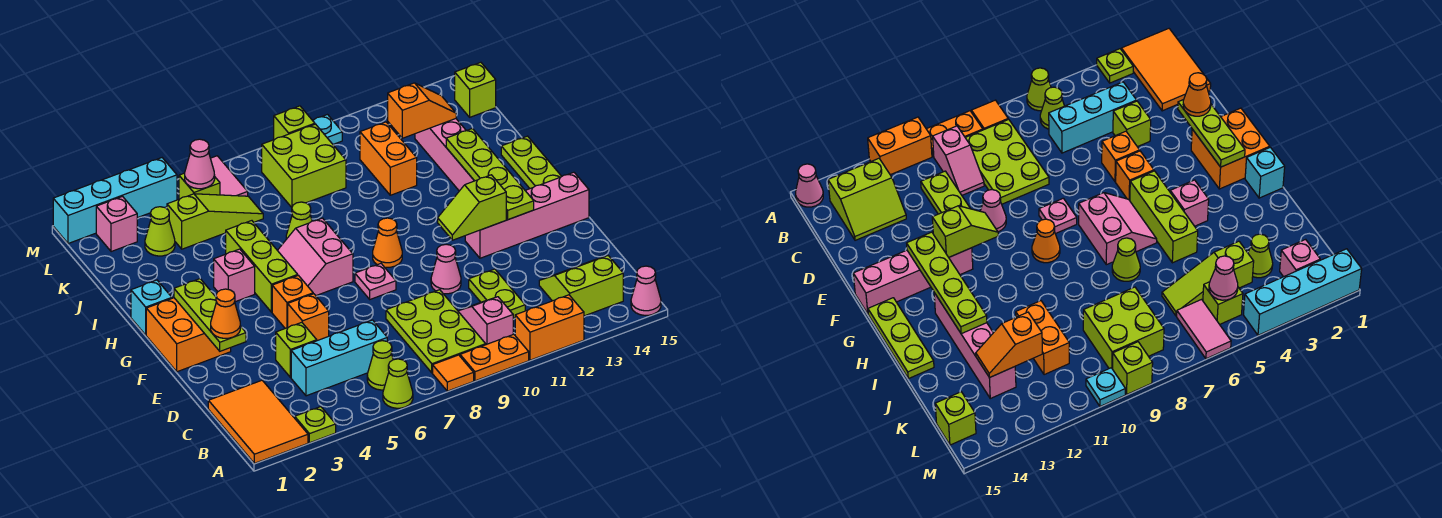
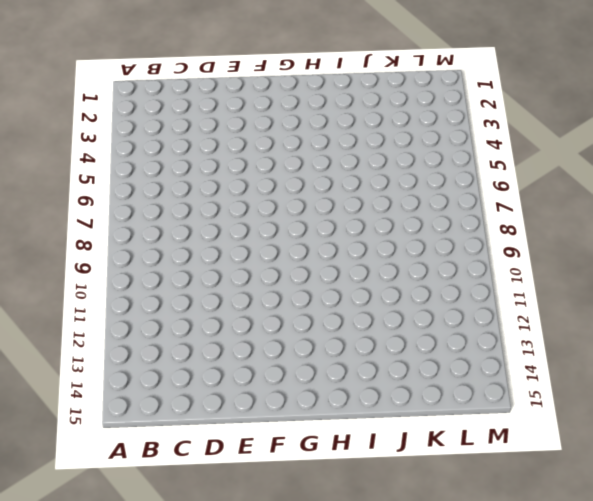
none -> orange 2x3 tile [208,380,308,463]
none -> lime 1x1 plate [295,407,336,443]
none -> lime 1x1 cone [383,359,413,408]
none -> orange 1x1 tile [433,355,474,391]

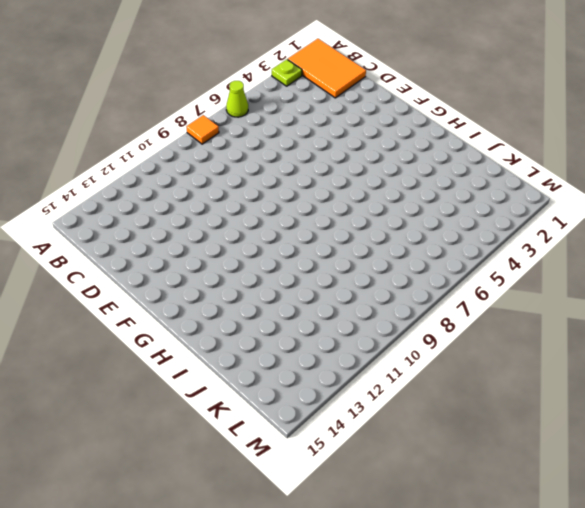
none -> orange 1x2 plate [460,334,529,381]
none -> orange 1x2 brick [515,295,584,360]
none -> pink 1x1 cone [631,266,661,315]
none -> lime 1x1 cone [367,341,393,390]

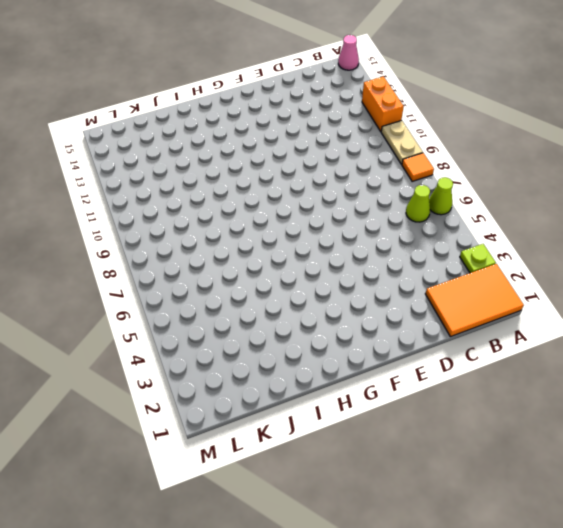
tan 1x2 plate [381,120,423,164] -> orange 1x2 plate [460,334,529,381]
none -> lime 2x3 plate [386,290,486,373]
none -> pink 1x2 slope [458,297,513,345]
none -> lime 2x2 slope [539,256,623,316]
none -> cyan 1x3 brick [291,320,387,396]

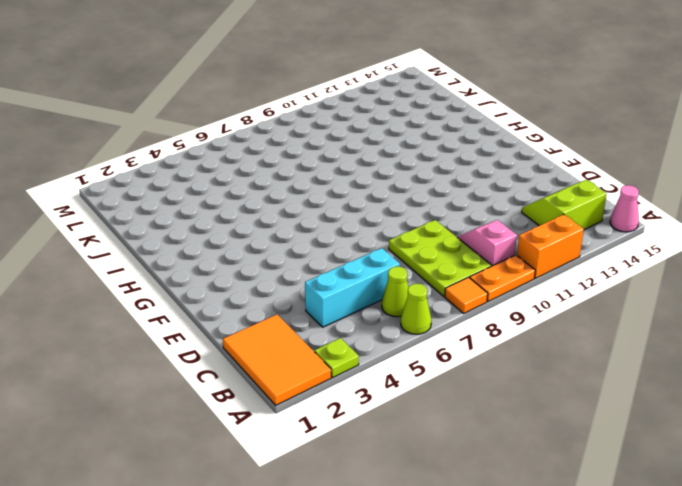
none -> lime 1x2 plate [469,269,525,318]
none -> lime 1x1 brick [276,322,317,378]
none -> orange 1x1 brick [288,294,329,341]
none -> pink 1x1 cone [431,244,461,294]

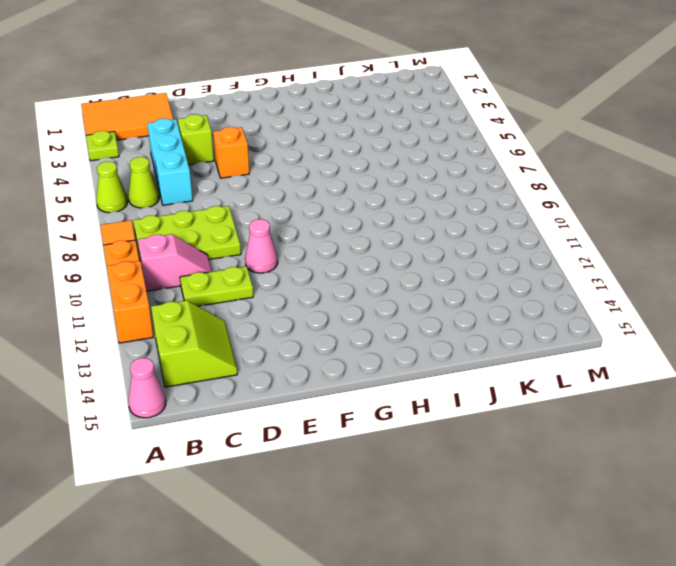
none -> orange 2x2 brick [146,298,231,372]
none -> orange 1x1 brick [272,275,313,328]
none -> pink 1x1 plate [355,264,396,299]
none -> pink 1x4 brick [465,172,589,258]

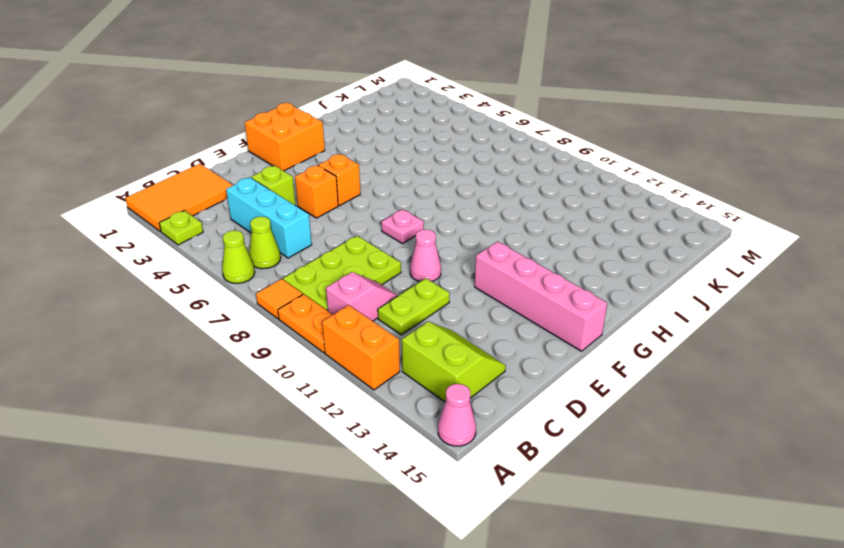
none -> lime 1x3 brick [226,221,298,312]
none -> pink 2x2 slope [277,218,353,296]
none -> orange 1x1 cone [373,218,402,267]
none -> lime 1x3 plate [501,136,562,189]

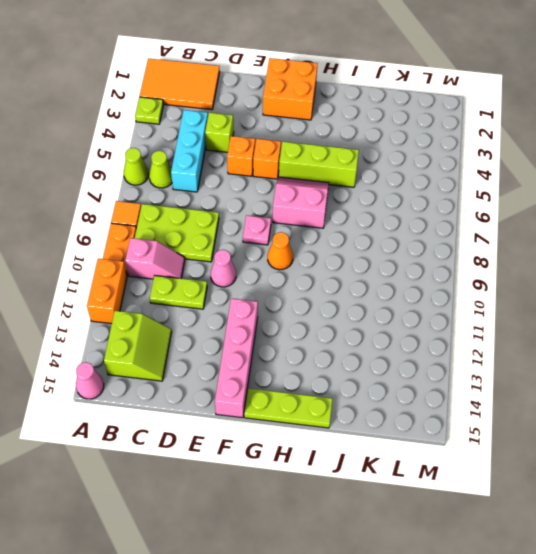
none -> cyan 1x1 brick [131,280,172,335]
none -> pink 1x1 brick [214,249,255,302]
none -> pink 1x4 brick [415,119,474,191]
none -> lime 1x1 cone [286,202,312,239]

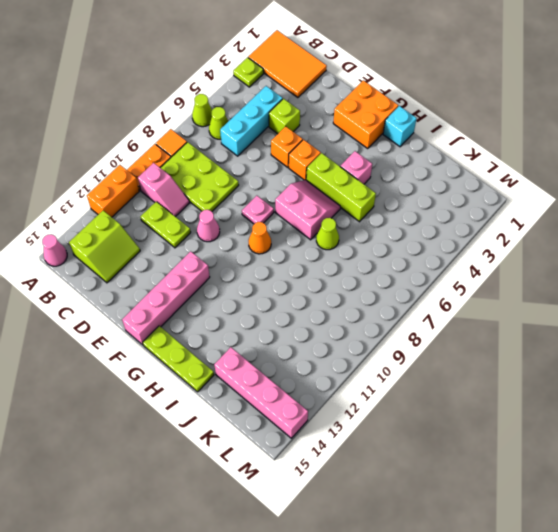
pink 1x4 brick [214,347,308,438] -> pink 1x4 brick moved to [415,119,474,191]
none -> orange 1x2 brick [360,122,417,195]
none -> lime 1x1 cone [145,207,175,256]
none -> lime 1x3 slope [167,194,263,249]
none -> lime 2x2 brick [262,124,346,207]

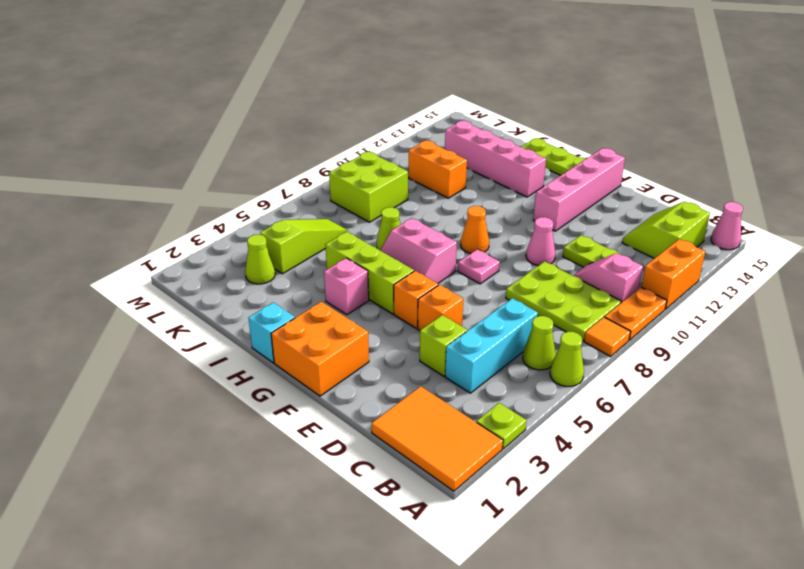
none -> pink 1x1 brick [96,197,137,252]
none -> lime 1x1 brick [179,173,220,199]
none -> pink 1x2 tile [210,156,248,196]
none -> lime 1x1 brick [455,62,496,117]

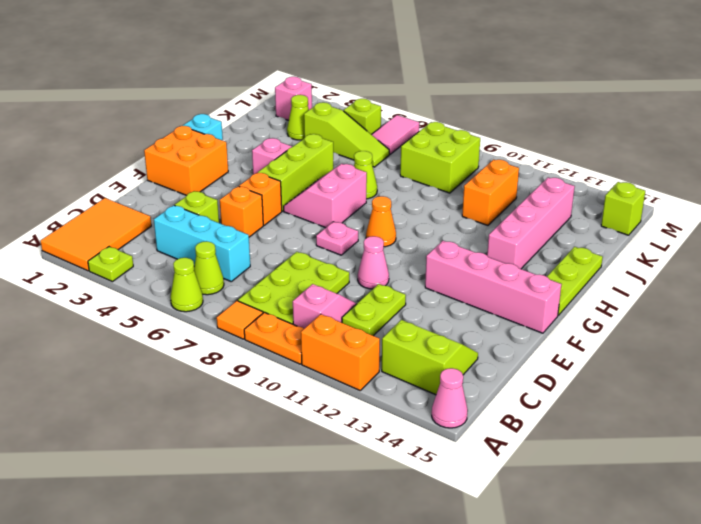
none -> cyan 1x4 brick [53,158,177,244]
none -> lime 1x1 brick [274,106,315,140]
none -> cyan 1x1 plate [312,115,342,144]
none -> lime 1x3 plate [174,279,246,351]

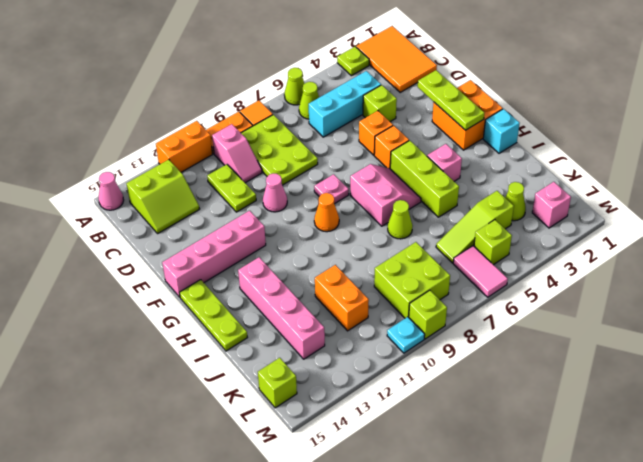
none -> cyan 1x4 brick [53,158,177,244]
none -> lime 1x2 slope [438,175,506,240]
none -> lime 1x4 plate [446,128,534,220]
none -> orange 1x2 slope [388,83,456,138]

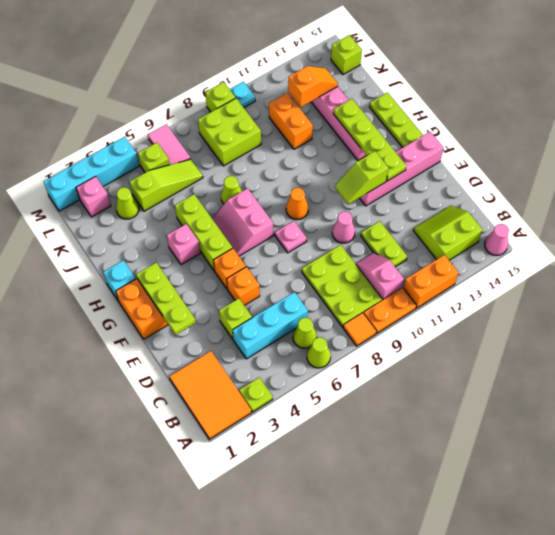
none -> pink 1x1 cone [185,139,215,189]
none -> orange 1x1 cone [211,289,240,338]

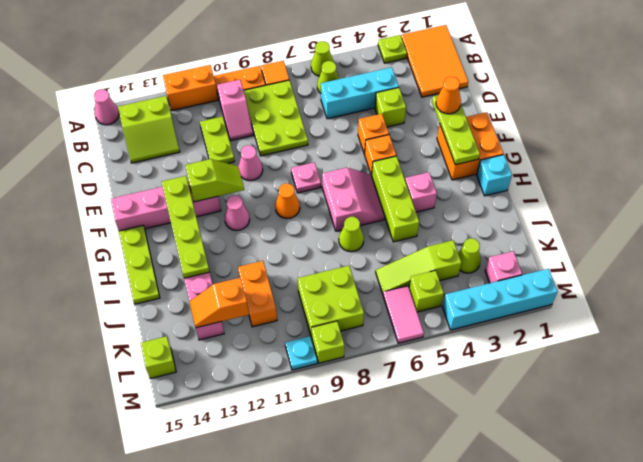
pink 1x1 cone [225,196,250,231] -> pink 1x1 cone moved to [185,139,215,189]

